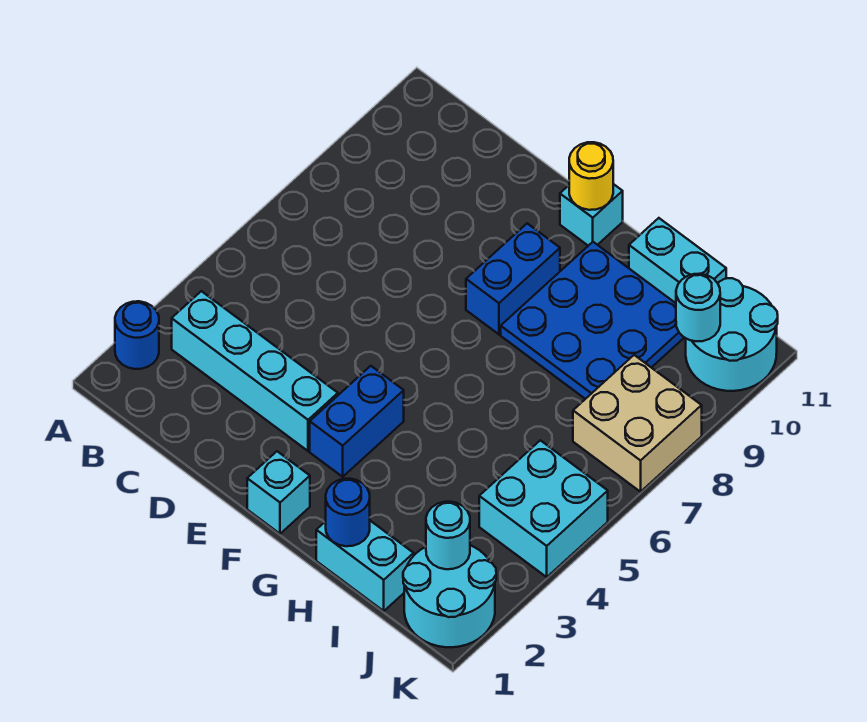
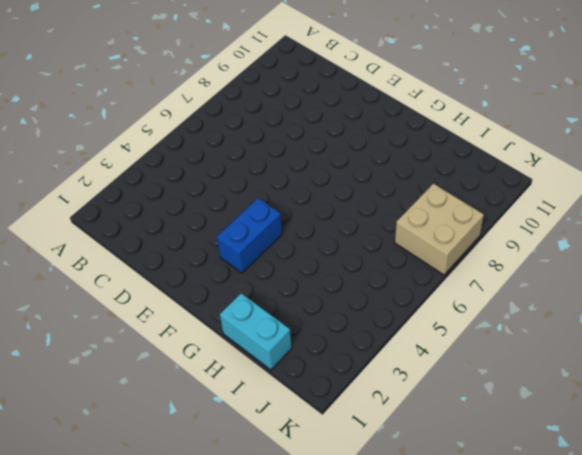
none -> blue 1x1 round brick [115,301,159,369]
none -> cyan 1x4 brick [172,291,338,451]
none -> cyan 1x1 brick [247,451,310,534]

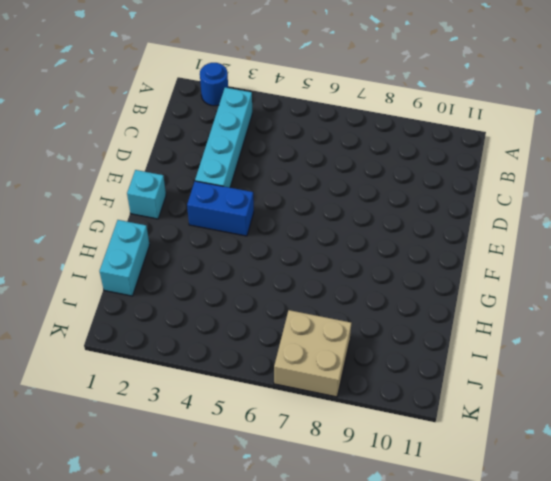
none -> blue 1x2 brick [466,223,560,334]
none -> cyan 1x1 brick [560,184,623,246]
none -> blue 3x3 plate [501,242,684,399]

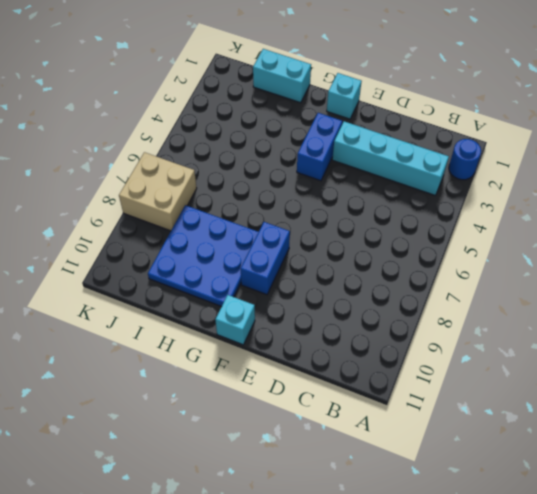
none -> cyan 1x2 brick [629,218,726,303]
none -> cyan 2x2 round brick [403,545,496,647]
none -> cyan 2x2 brick [479,440,608,577]

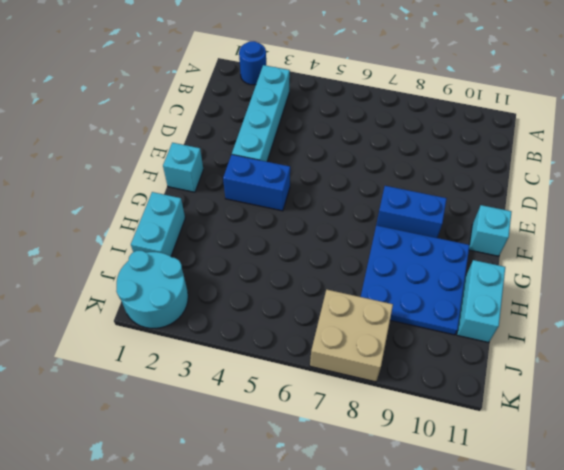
none -> cyan 2x2 brick [479,440,608,577]
none -> cyan 2x2 round brick [686,278,778,391]
none -> yellow 1x1 round brick [569,142,613,210]

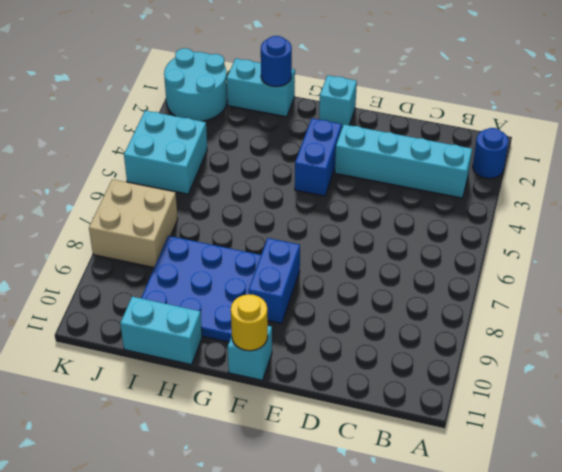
none -> cyan 2x2 round brick [686,278,778,391]
none -> cyan 1x1 round brick [426,502,470,569]
none -> cyan 1x1 round brick [676,274,720,341]

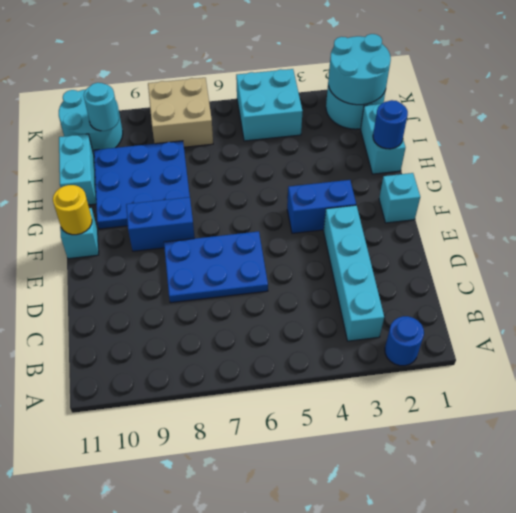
blue 2x3 plate [164,231,268,303] -> none
cyan 2x2 round brick [328,34,391,105] -> cyan 1x1 round brick [426,502,470,569]

